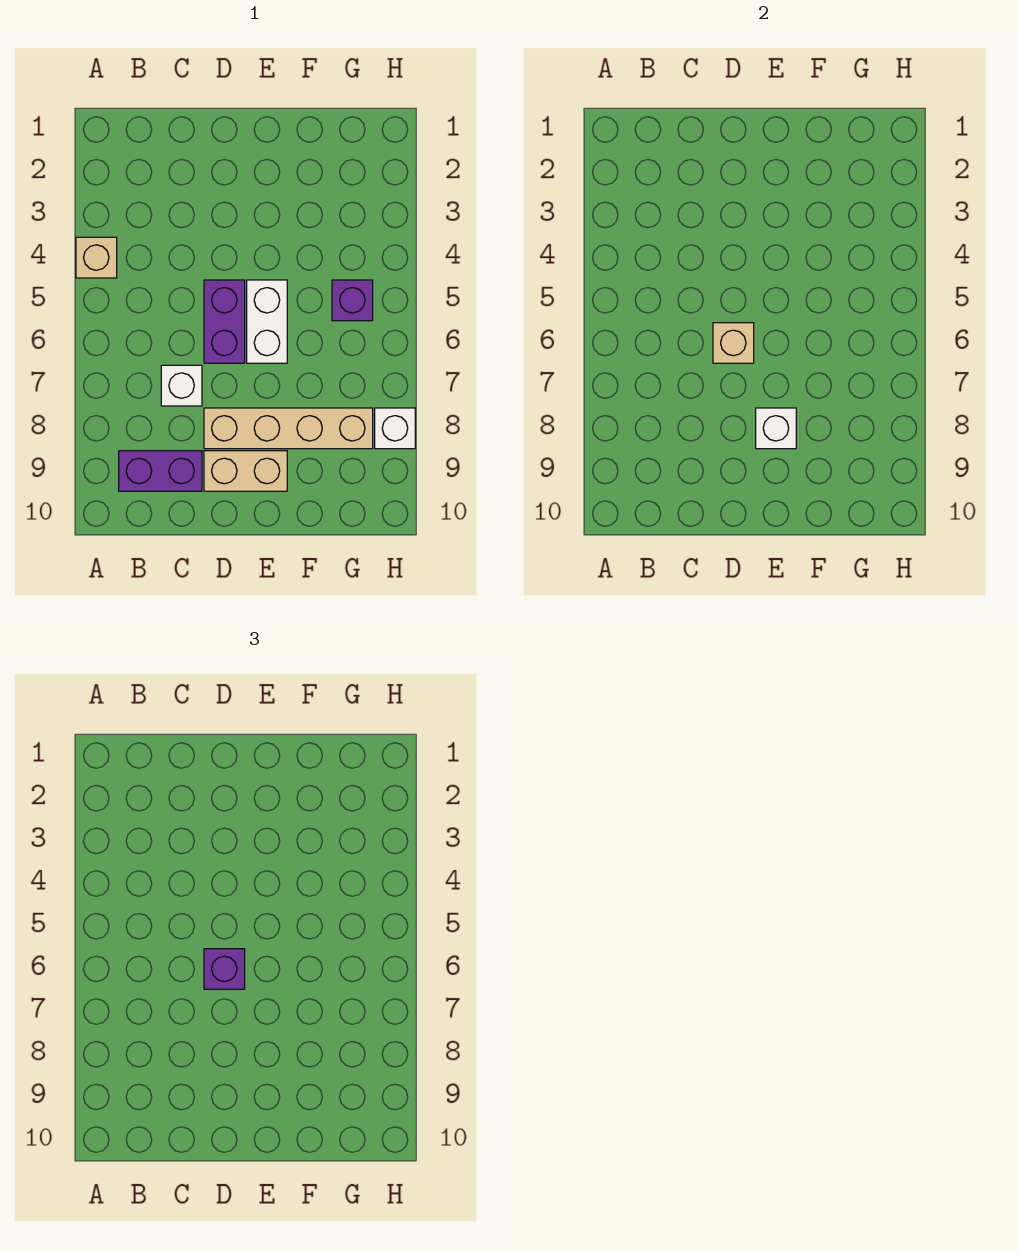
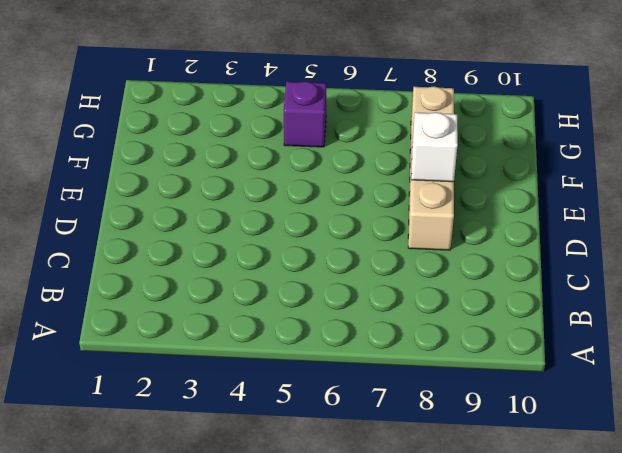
none -> tan 1x1 brick [76,237,117,278]
none -> purple 1x2 brick [119,451,202,491]
none -> white 1x1 brick [161,365,202,406]

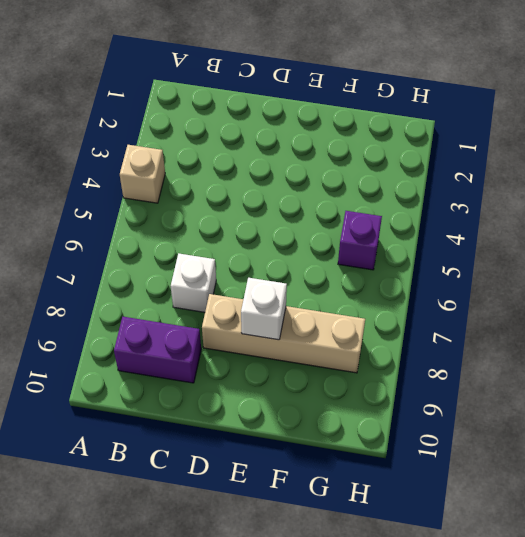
none -> purple 1x2 brick [204,280,245,363]
none -> tan 1x2 brick [204,451,287,491]
none -> white 1x2 brick [247,280,287,363]

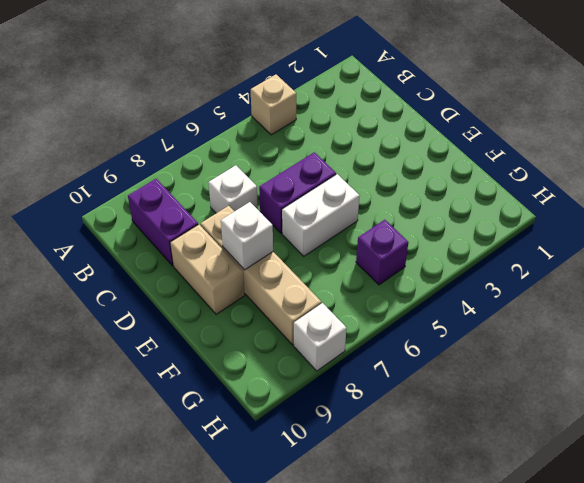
none -> tan 1x1 brick [713,323,754,363]
none -> purple 1x1 brick [204,949,245,989]

